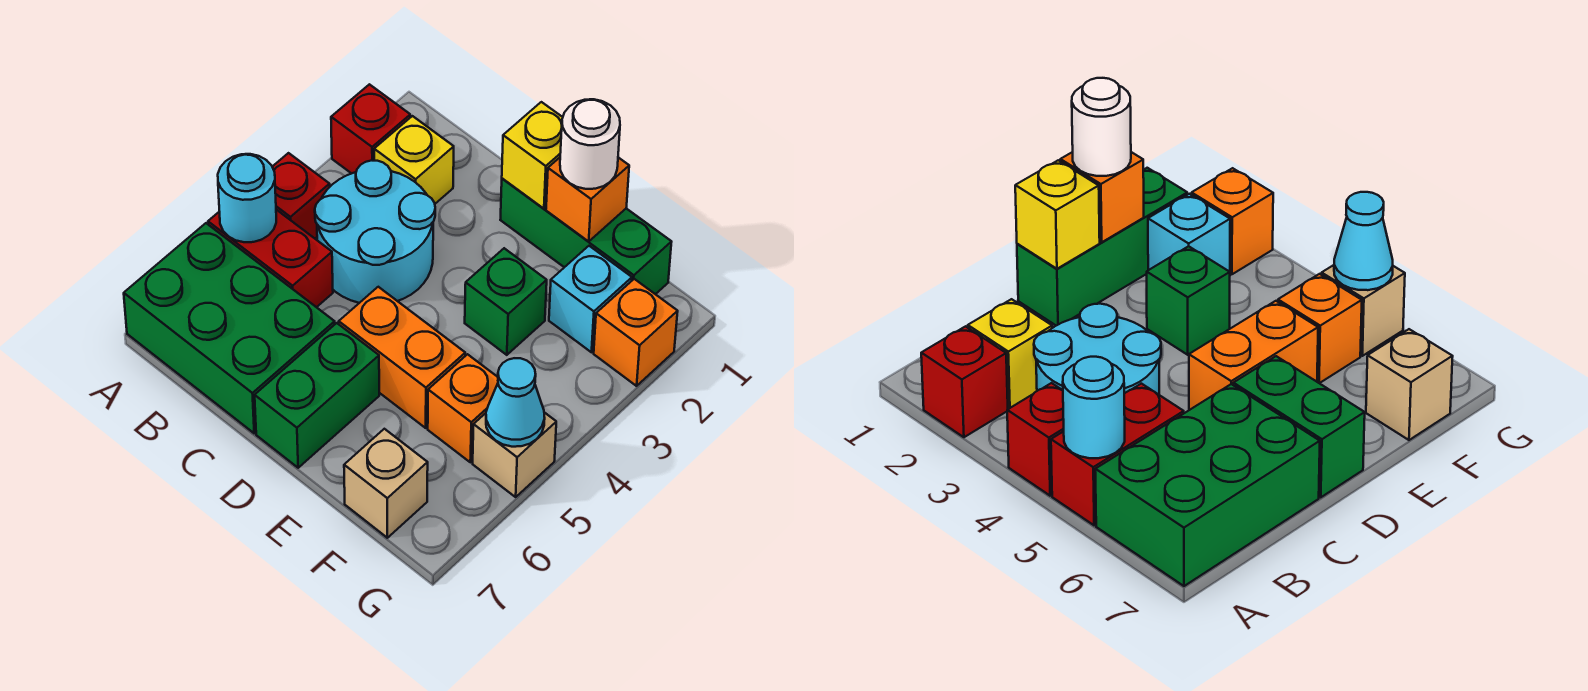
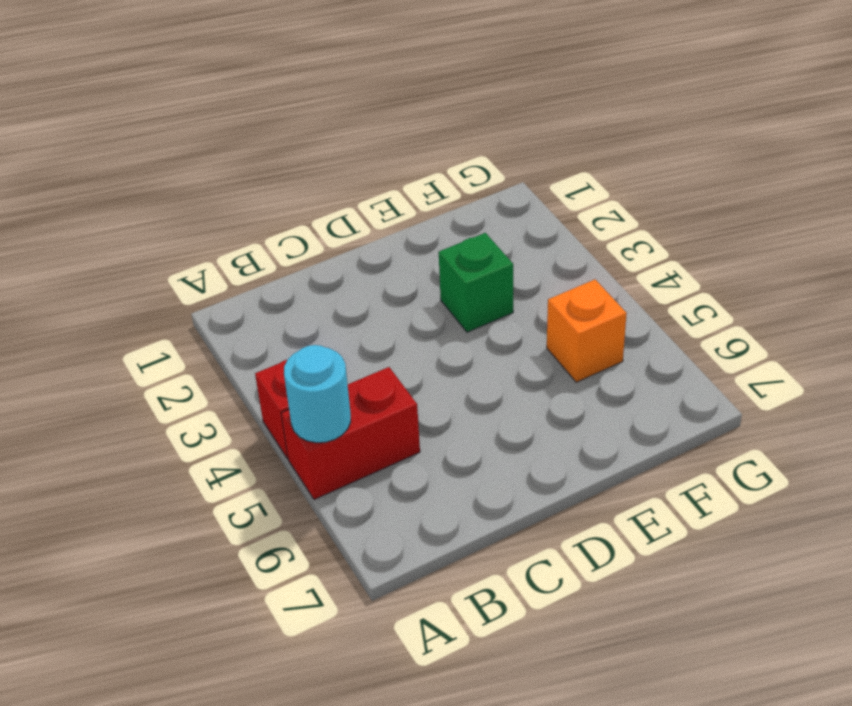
none -> red 1x1 brick [331,84,410,174]
none -> green 2x3 brick [124,223,335,433]
none -> yellow 1x1 brick [374,116,454,204]

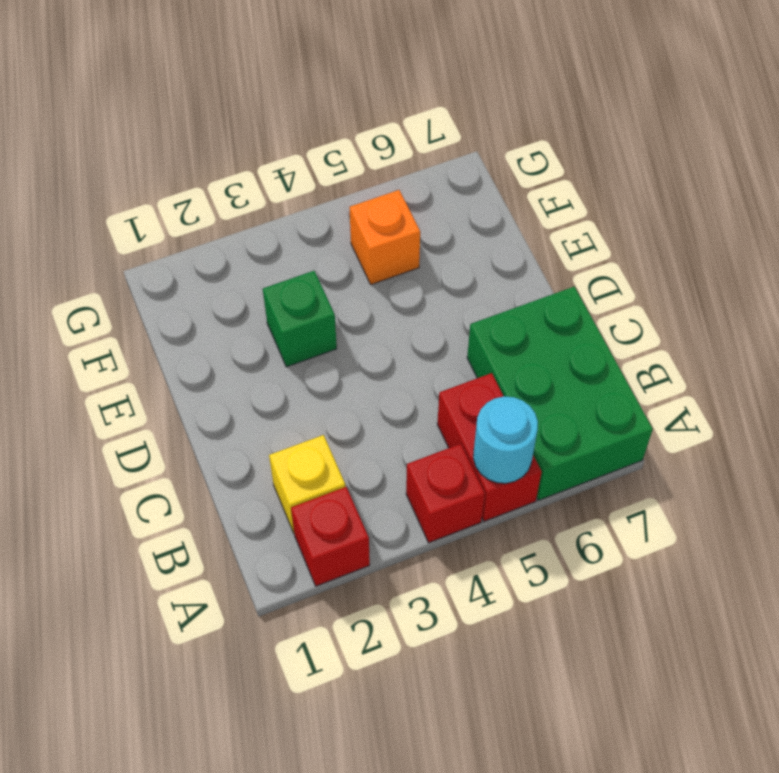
none -> cyan 2x2 round brick [315,160,435,303]
none -> green 1x3 brick [500,178,671,294]
none -> orange 1x2 brick [339,287,465,428]

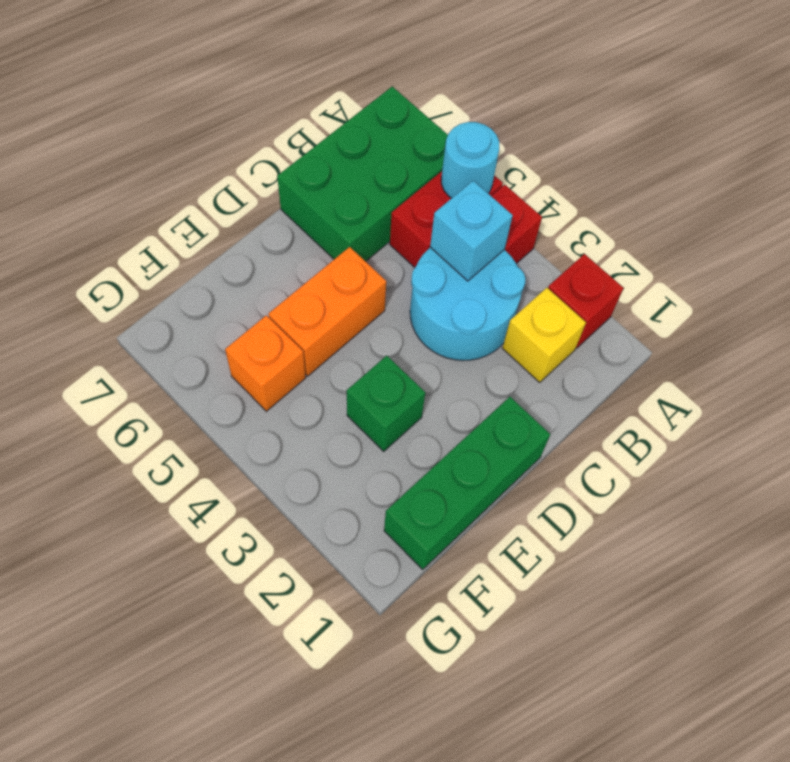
cyan 1x1 brick [430,181,513,281] -> cyan 1x1 brick moved to [549,246,632,352]
none -> green 1x2 brick [255,323,379,468]
none -> tan 1x1 brick [344,429,428,538]
none -> orange 1x1 brick [594,279,678,386]

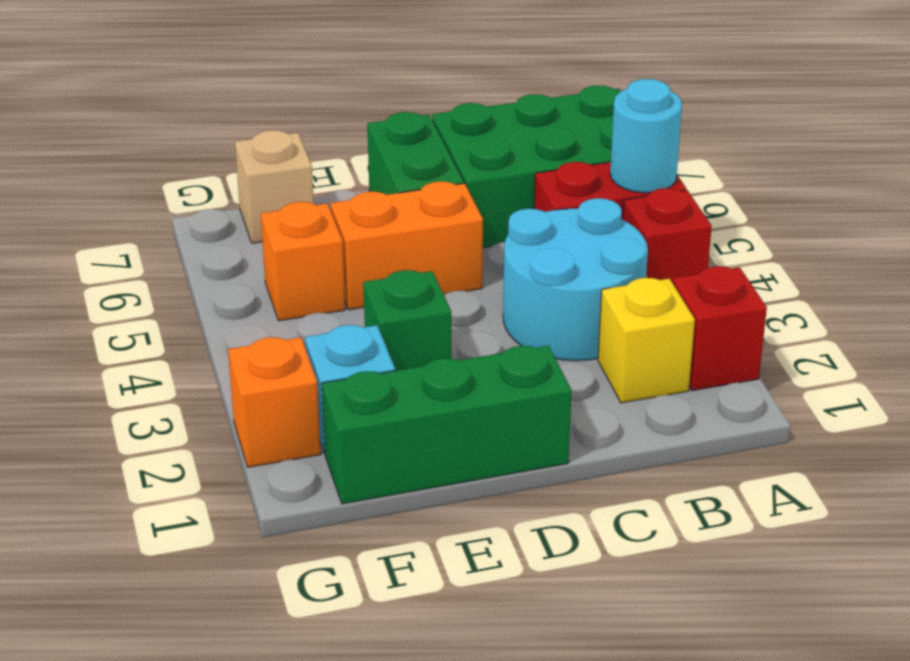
none -> tan 1x1 brick [473,412,556,497]
none -> yellow 1x1 brick [502,102,563,209]
none -> orange 1x1 brick [546,158,629,242]

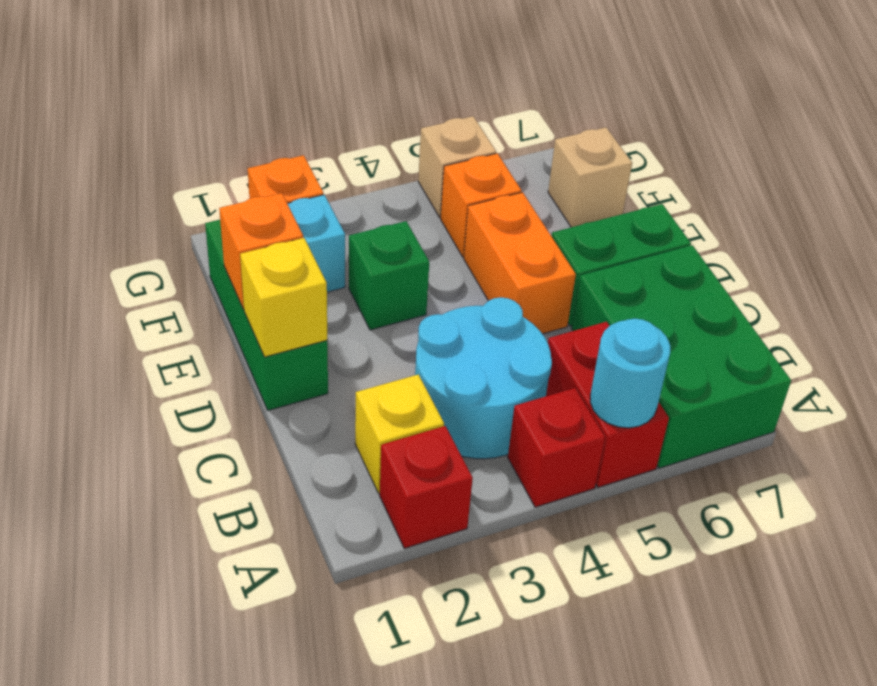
none -> cyan 1x1 cone [486,358,545,447]
none -> white 1x1 round brick [560,99,620,189]

